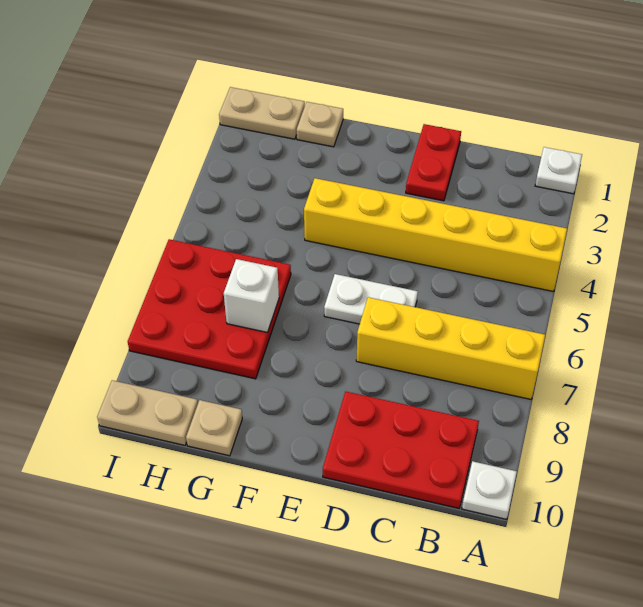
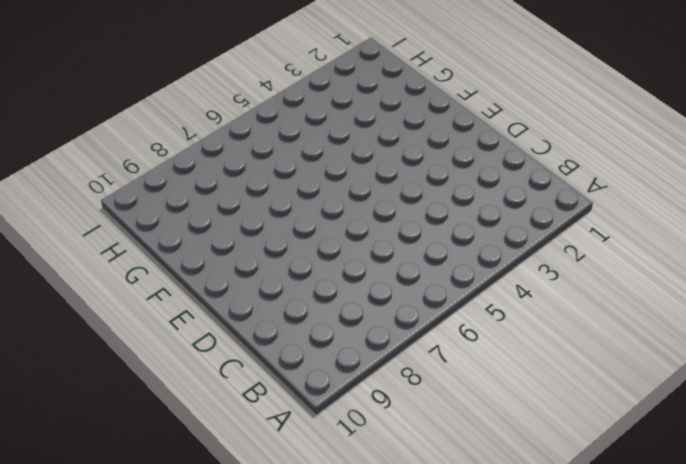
none -> white 1x1 plate [535,147,582,194]
none -> yellow 1x6 brick [304,178,567,292]
none -> yellow 1x4 brick [356,297,545,399]

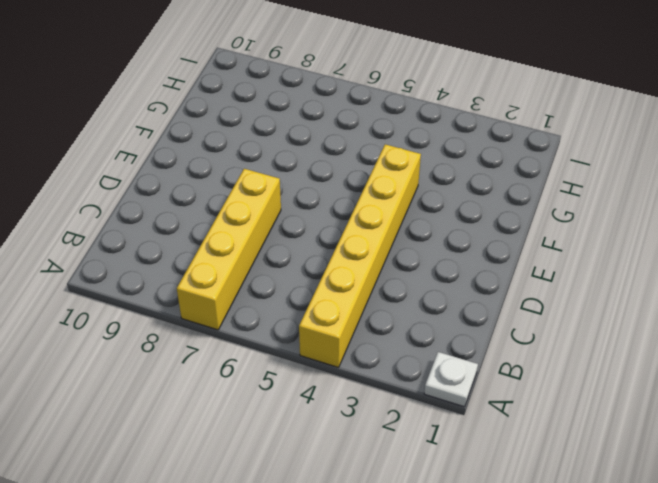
none -> white 1x1 plate [462,461,517,519]
none -> red 2x3 plate [323,391,479,508]
none -> red 1x2 plate [406,124,461,201]

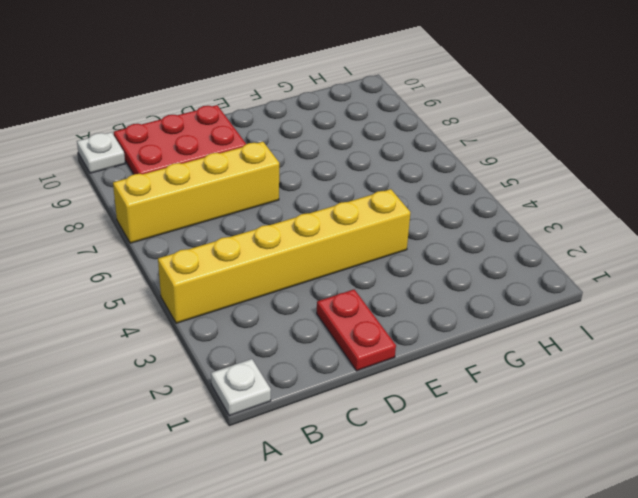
none -> white 1x2 plate [324,274,418,324]
none -> tan 1x1 plate [297,102,343,147]
none -> red 3x3 plate [128,239,291,379]

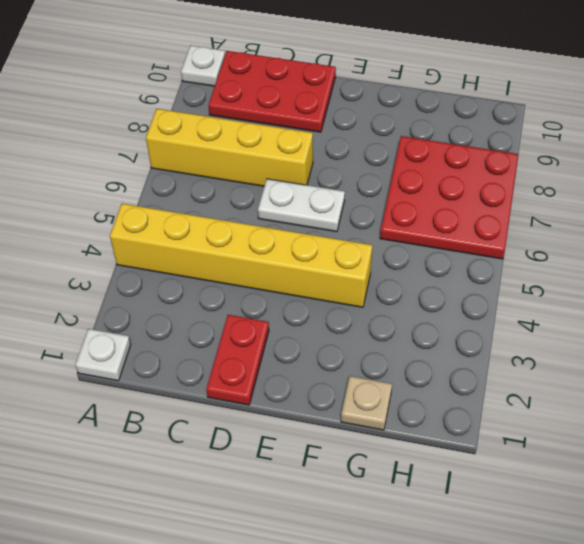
none -> tan 1x1 plate [186,400,242,456]
none -> tan 1x2 plate [219,87,305,139]
none -> tan 1x2 plate [97,380,198,445]

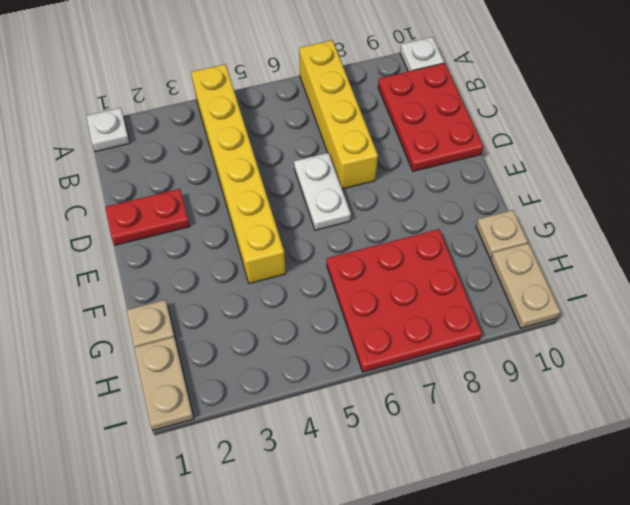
none -> white 1x1 brick [224,259,279,333]

